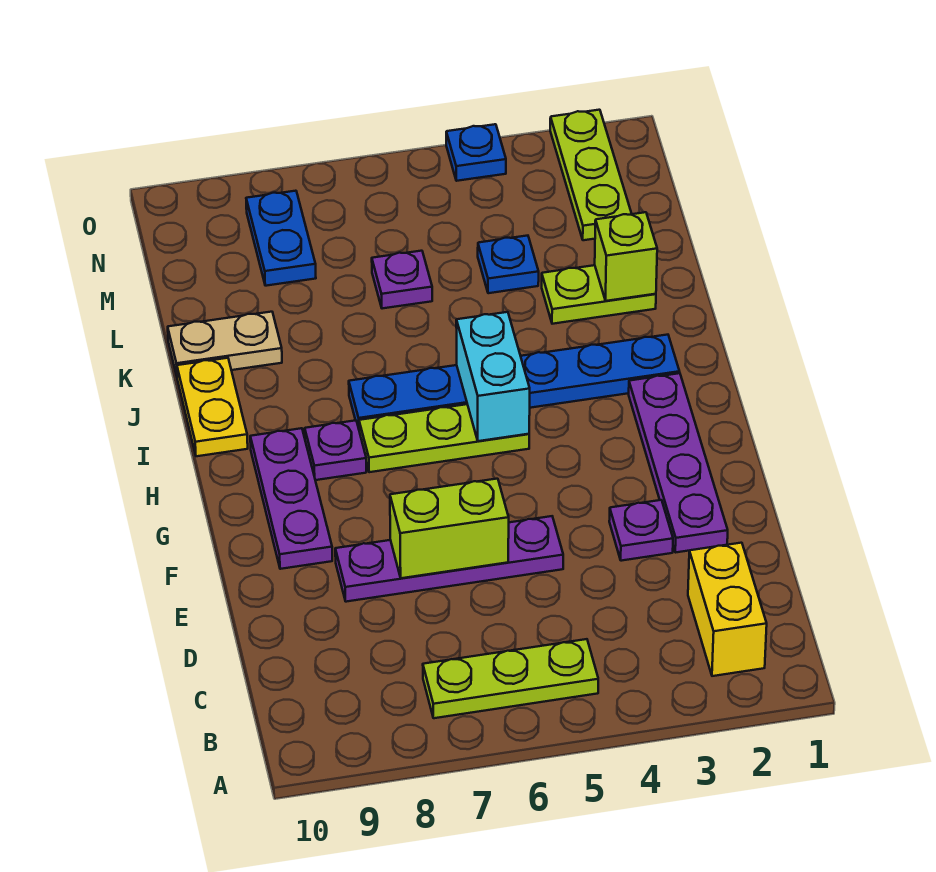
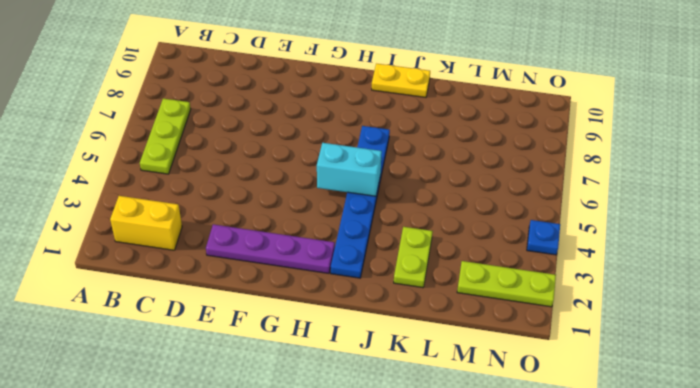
none -> purple 1x1 plate [609,500,673,561]
none -> purple 1x4 plate [335,516,563,602]
none -> purple 1x3 plate [250,428,332,569]

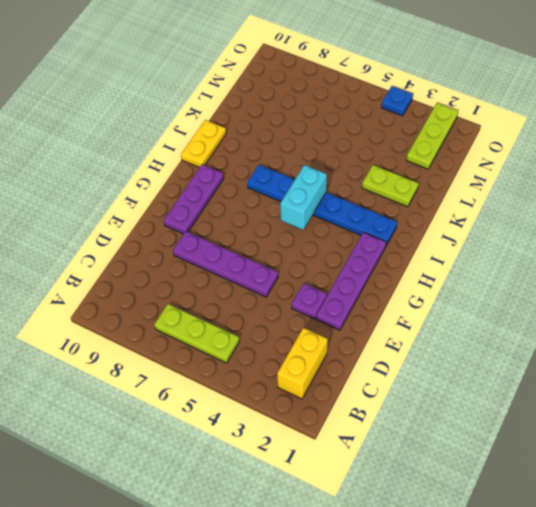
none -> lime 1x3 plate [359,404,529,472]
none -> purple 1x1 plate [305,420,366,480]
none -> tan 1x2 plate [168,312,282,376]

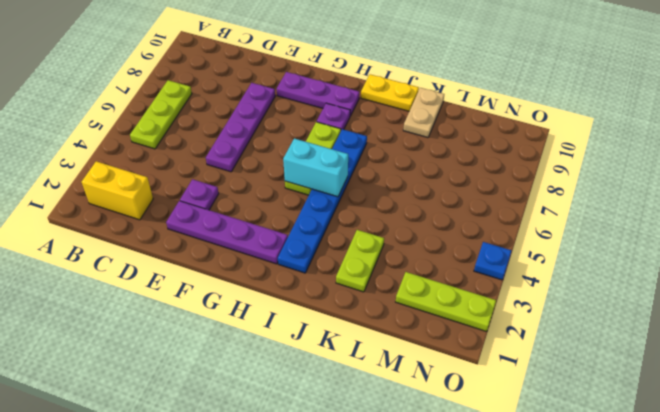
none -> blue 1x1 plate [478,236,539,293]
none -> purple 1x1 plate [372,251,432,309]
none -> blue 1x2 plate [246,191,316,286]

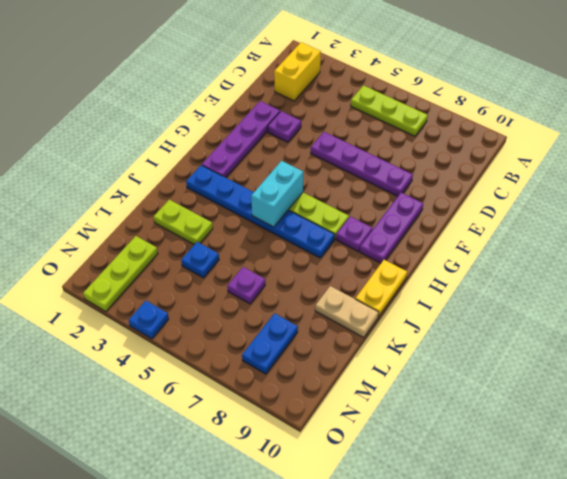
none -> lime 1x2 brick [390,479,509,578]
none -> lime 1x1 brick [595,212,657,301]

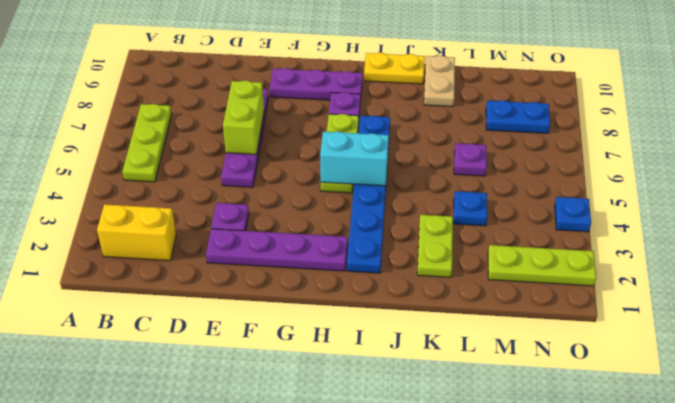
none -> lime 1x1 brick [595,212,657,301]

